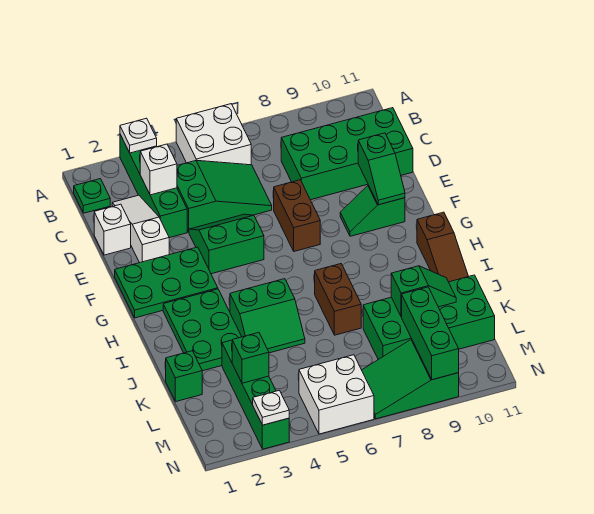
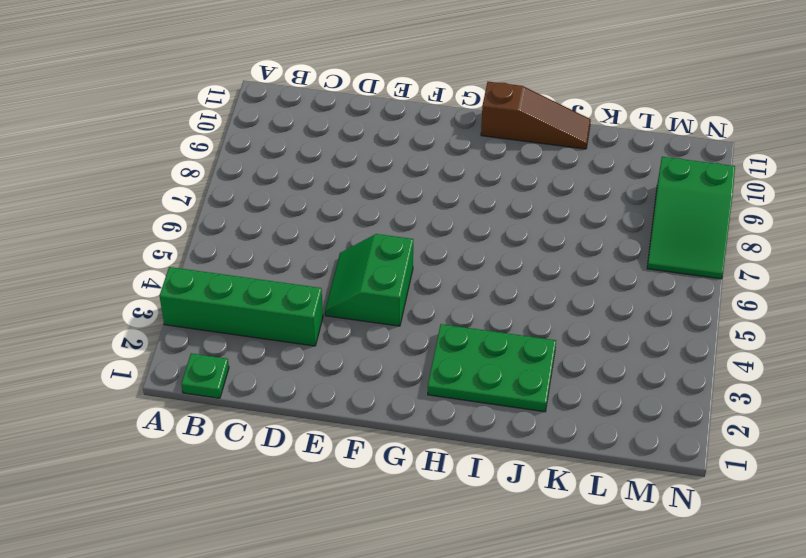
none -> white 2x2 brick [176,104,251,165]
none -> white 1x3 slope [112,195,169,263]
none -> green 2x3 slope [177,160,272,232]

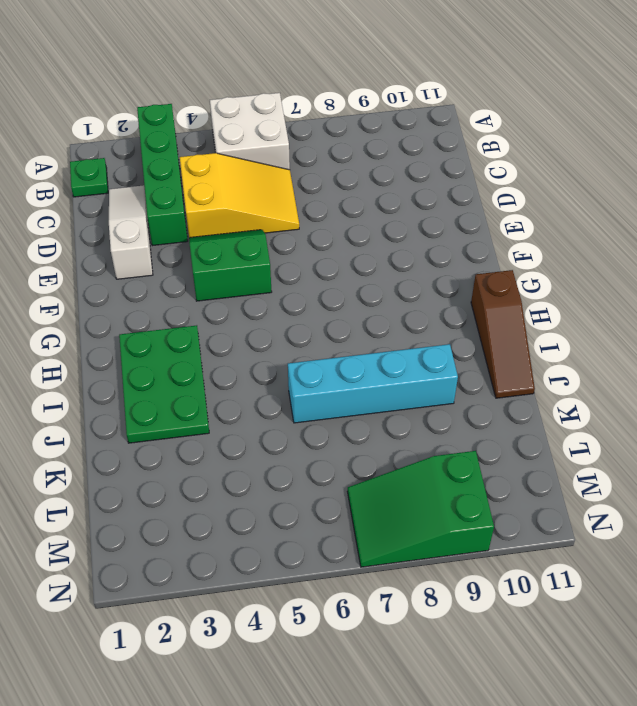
yellow 2x3 slope [180,153,299,238] -> green 2x3 slope [177,160,272,232]
cyan 1x4 brick [288,344,458,423] -> brown 1x2 brick [315,264,361,335]
none -> green 2x4 brick [281,108,413,200]
none -> white 1x1 brick [94,204,131,255]
none -> brown 1x2 brick [274,180,320,251]

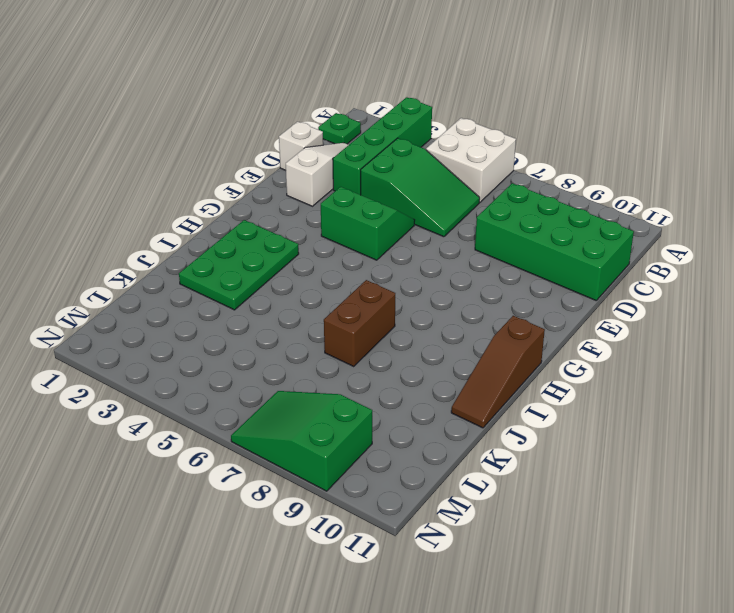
none -> brown 1x2 brick [274,180,320,251]
none -> green 2x3 plate [115,247,218,318]
none -> green 1x2 slope [340,185,405,236]

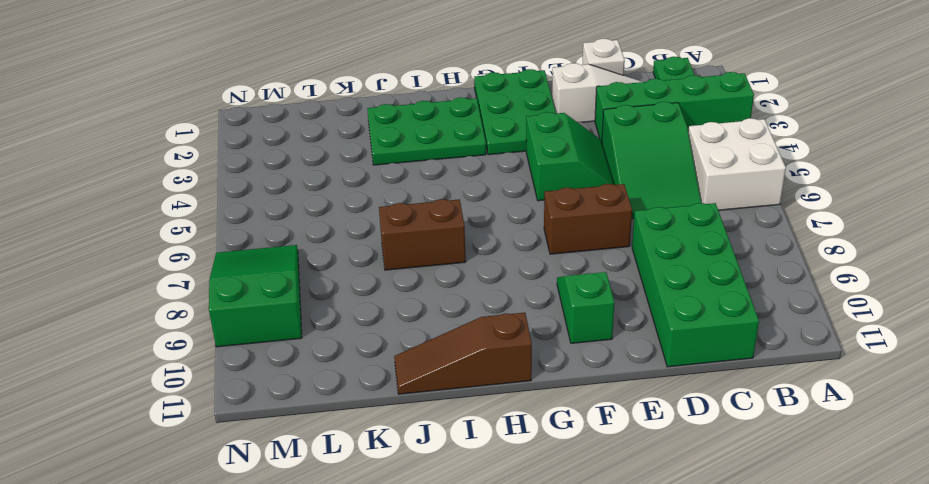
none -> green 2x2 slope [230,279,305,353]
none -> green 1x1 brick [166,351,202,402]
none -> green 1x4 brick [222,340,289,449]

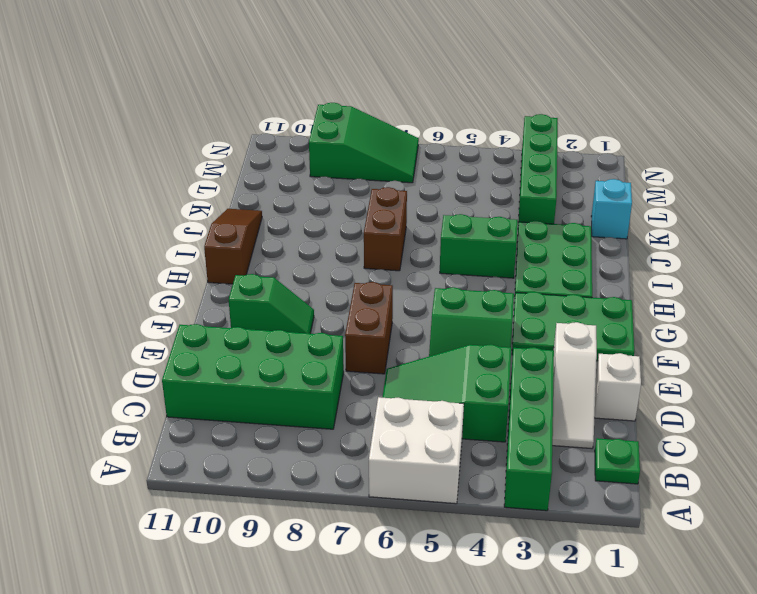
cyan 1x1 brick [591,179,632,239] -> green 1x1 brick [166,351,202,402]
none -> green 2x4 brick [363,275,495,360]
none -> white 2x2 brick [299,355,374,434]
none -> white 1x1 plate [120,118,157,153]

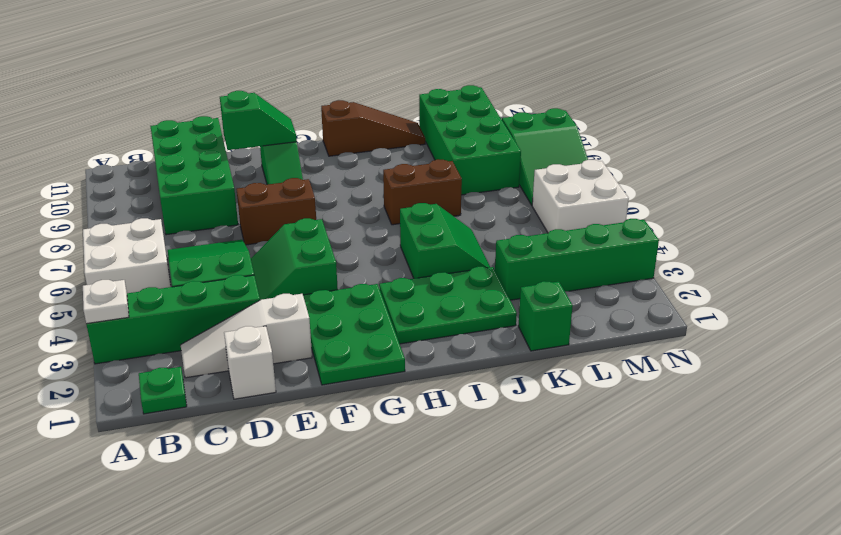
none -> white 1x1 brick [140,144,177,195]
none -> green 1x2 slope [391,266,456,317]
none -> green 1x1 brick [232,333,269,383]

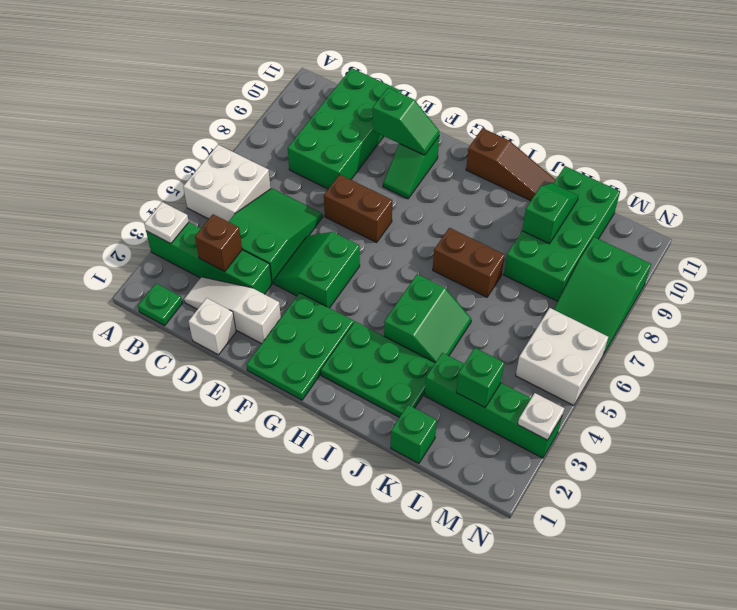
brown 1x1 brick [195,214,242,272] -> white 1x1 brick [140,144,177,195]
none -> green 1x3 brick [402,287,459,380]

